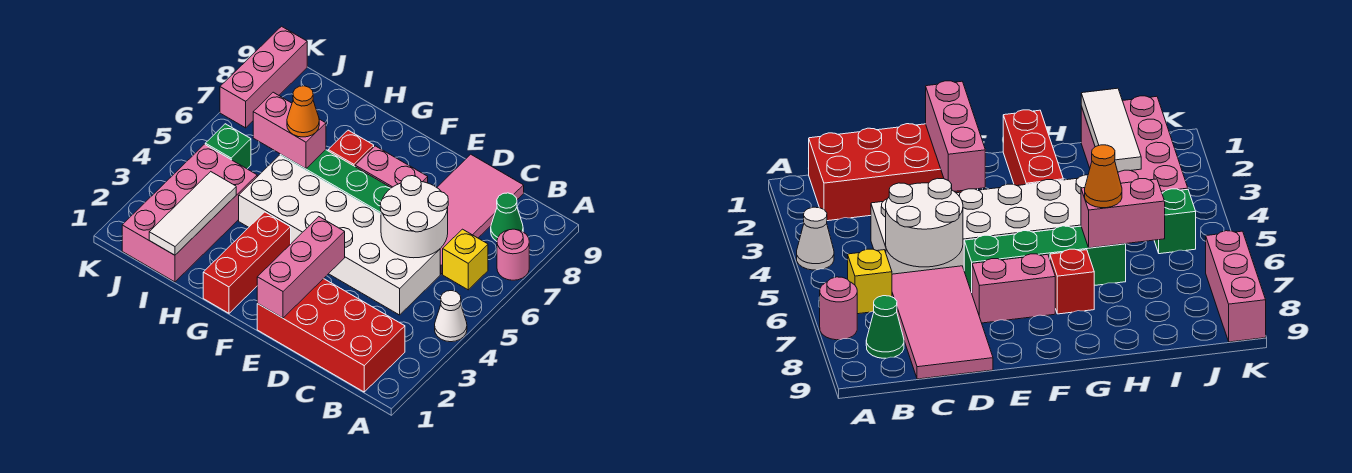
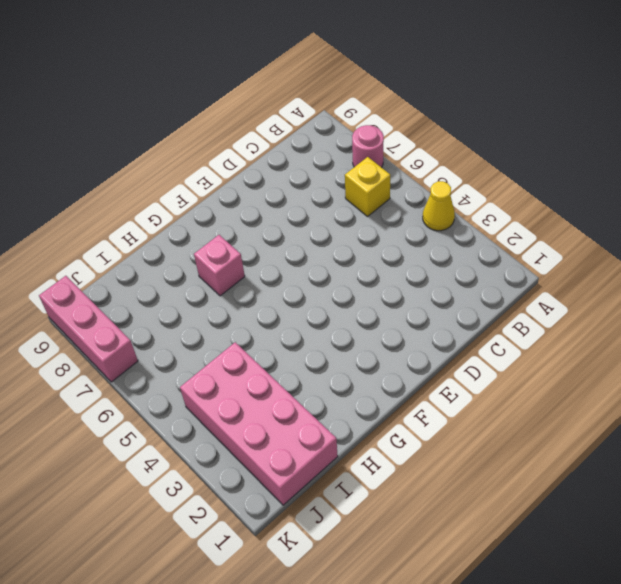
yellow 1x1 cone [423,181,455,231] -> white 1x1 cone [435,291,467,342]
pink 1x1 brick [194,235,245,296] -> red 1x1 brick [328,130,374,166]
none -> red 2x4 brick [257,279,405,392]
none -> green 1x1 cone [491,193,523,241]
none -> white 2x6 brick [239,155,440,315]

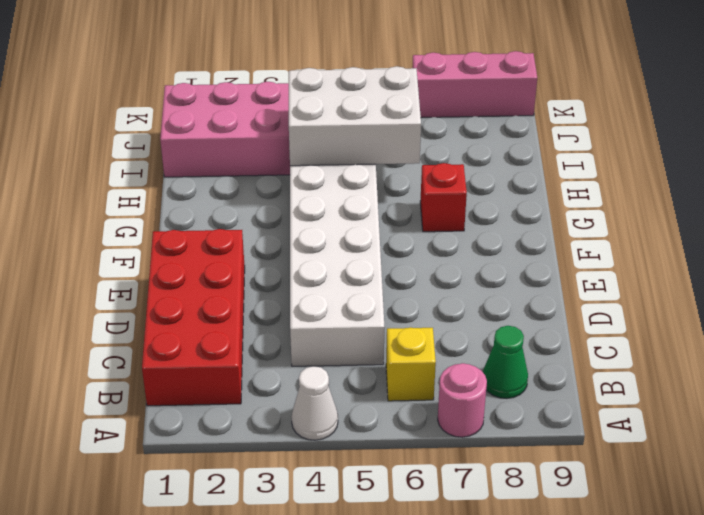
white 2x3 brick [289,66,421,166] -> pink 1x2 brick [253,92,326,169]
none -> pink 2x4 tile [437,154,524,274]
none -> green 1x4 brick [280,150,391,214]
none -> pink 1x2 brick [355,146,428,188]

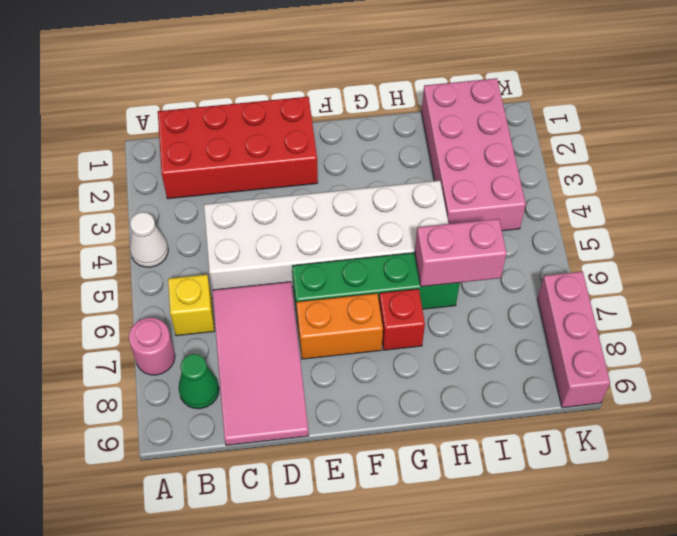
orange 1x2 brick [296,293,383,359] -> pink 1x2 brick [355,146,428,188]
none -> red 1x3 brick [203,212,291,313]
none -> green 1x1 brick [205,124,251,169]
none -> white 2x2 round brick [380,176,448,258]

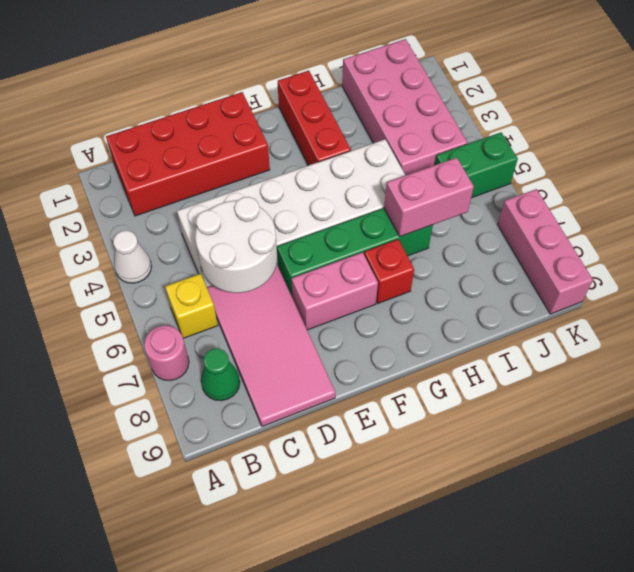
green 1x2 brick [435,132,518,198] -> green 1x1 brick [205,124,251,169]
none -> pink 1x3 brick [257,217,345,318]
none -> white 1x3 tile [149,172,236,255]
none -> orange 1x1 cone [287,86,319,137]

